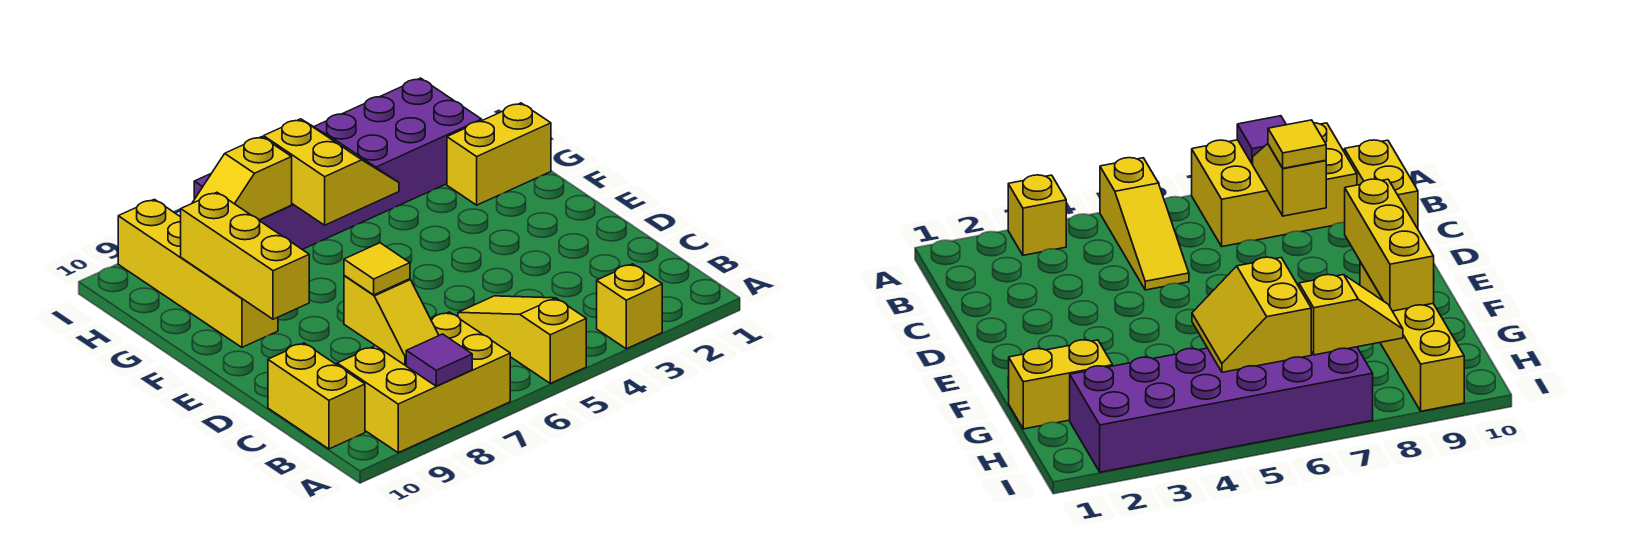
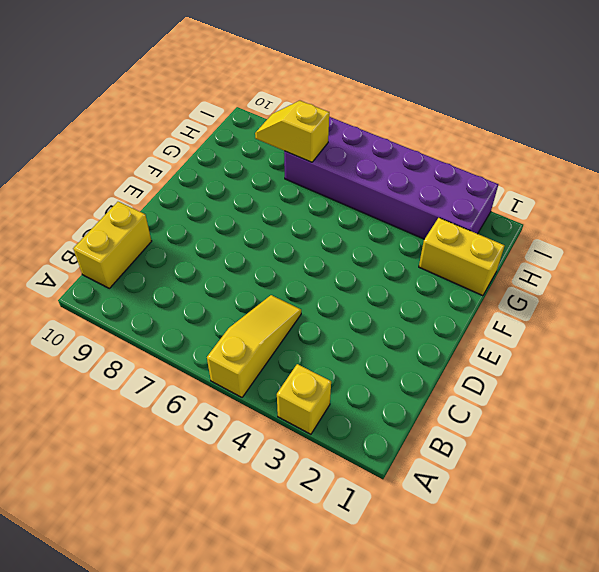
none -> yellow 2x3 brick [337,312,510,453]
none -> yellow 1x4 brick [118,199,278,347]
none -> purple 1x1 tile [406,334,472,386]

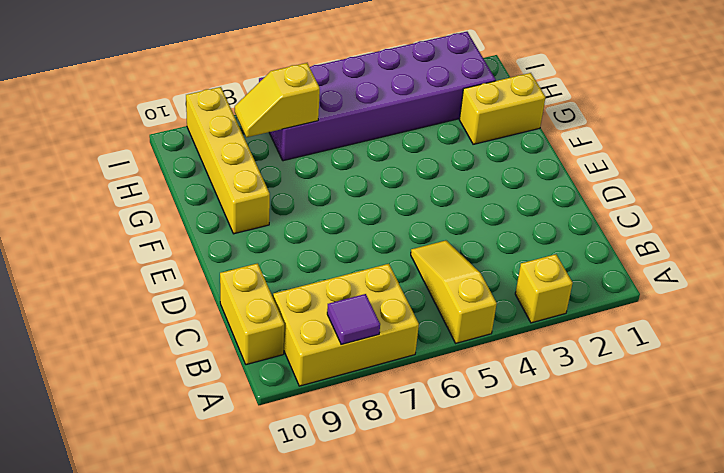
none -> yellow 1x2 slope [344,275,439,365]
none -> yellow 1x3 brick [181,192,309,319]
none -> yellow 2x2 slope [264,119,399,225]

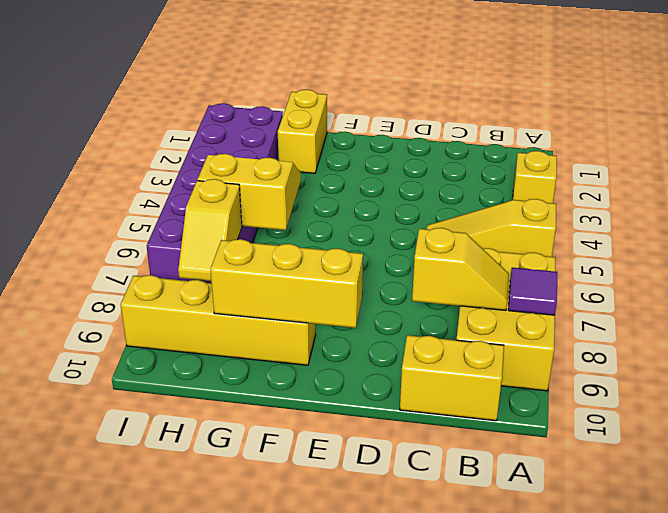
none -> yellow 1x1 tile [344,243,410,295]

